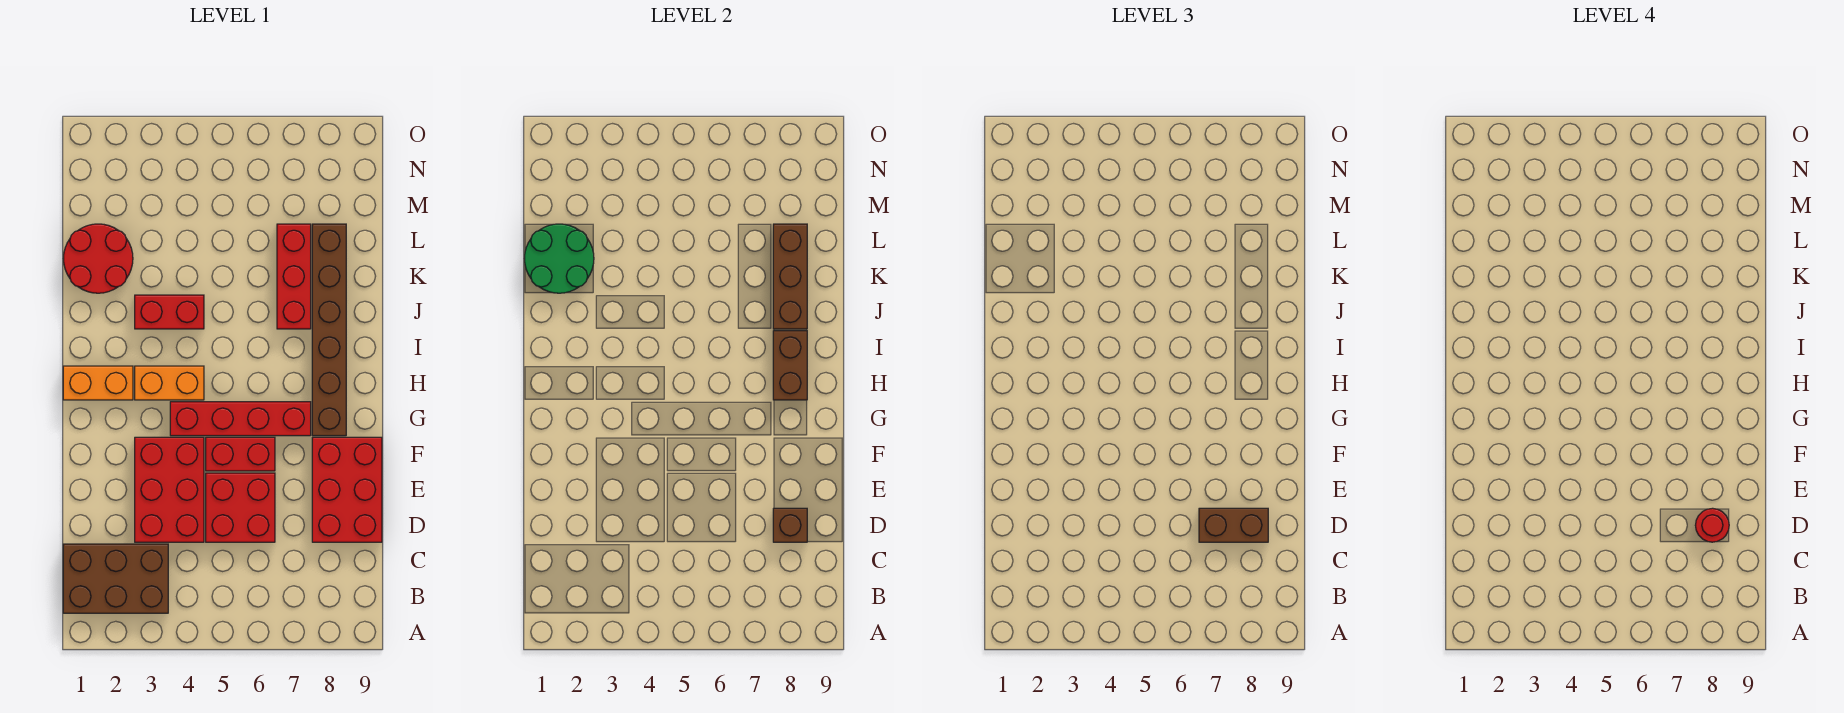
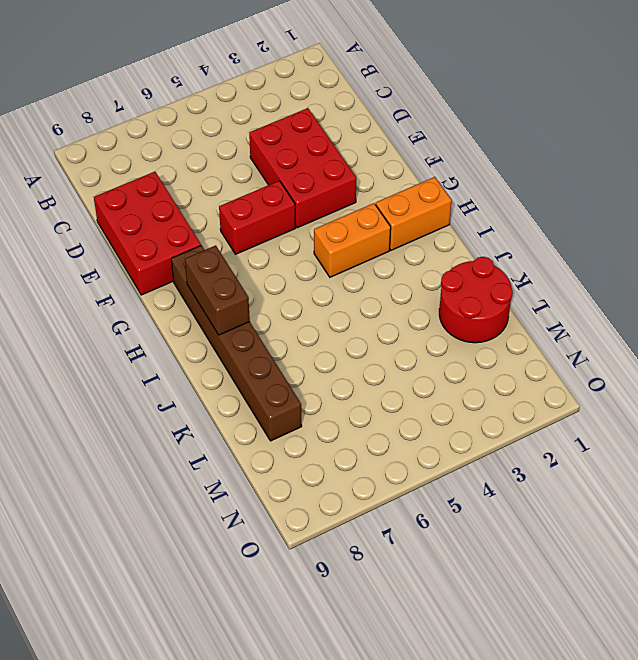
none -> brown 2x3 brick [63,544,168,613]
none -> red 2x2 brick [206,473,275,542]
none -> red 1x4 brick [170,402,311,436]

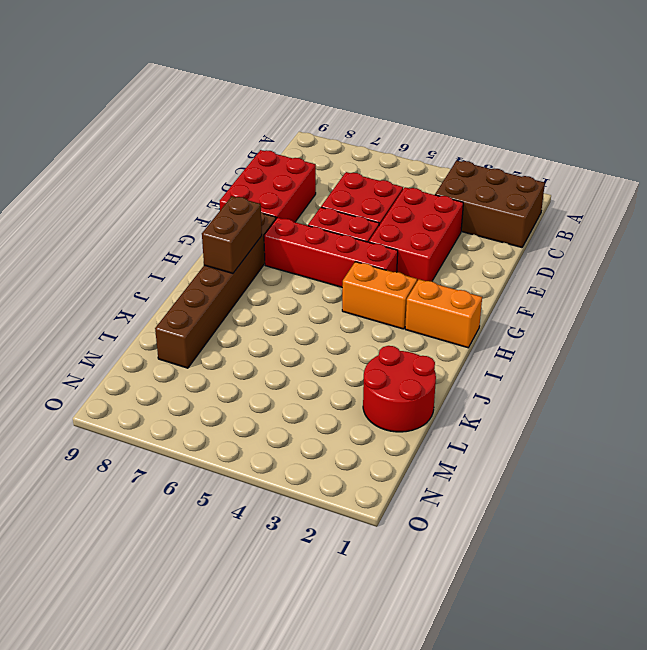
none -> red 1x2 brick [135,295,204,329]
none -> red 1x3 brick [277,224,311,329]
none -> brown 1x1 brick [773,508,807,542]

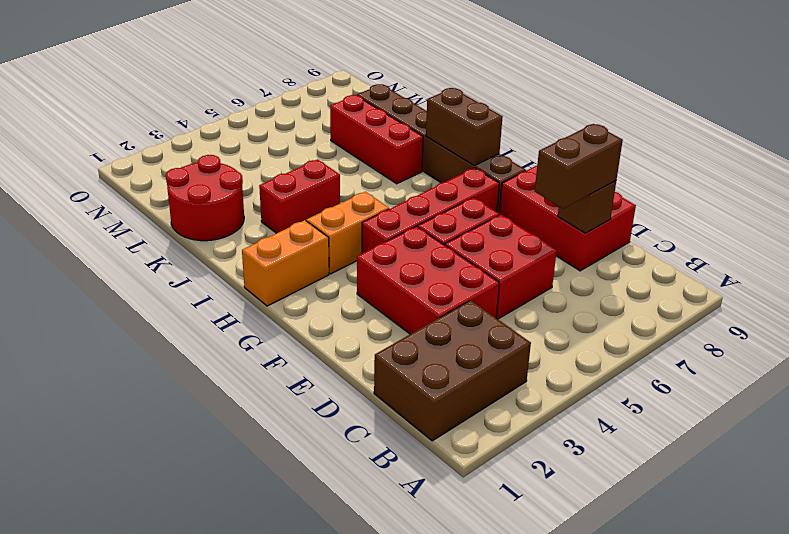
none -> brown 1x3 brick [773,224,807,329]
none -> green 2x2 round brick [525,224,594,293]
none -> red 1x1 round brick [1695,508,1729,542]

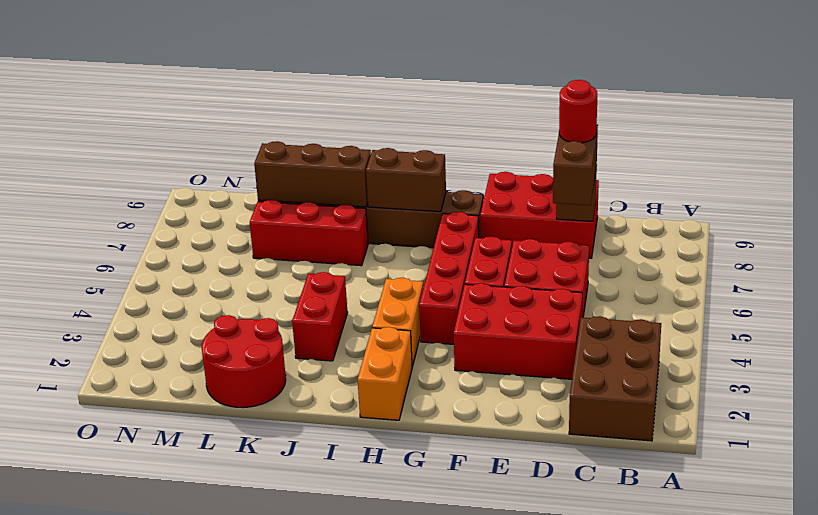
none -> green 2x2 round brick [525,224,594,293]

